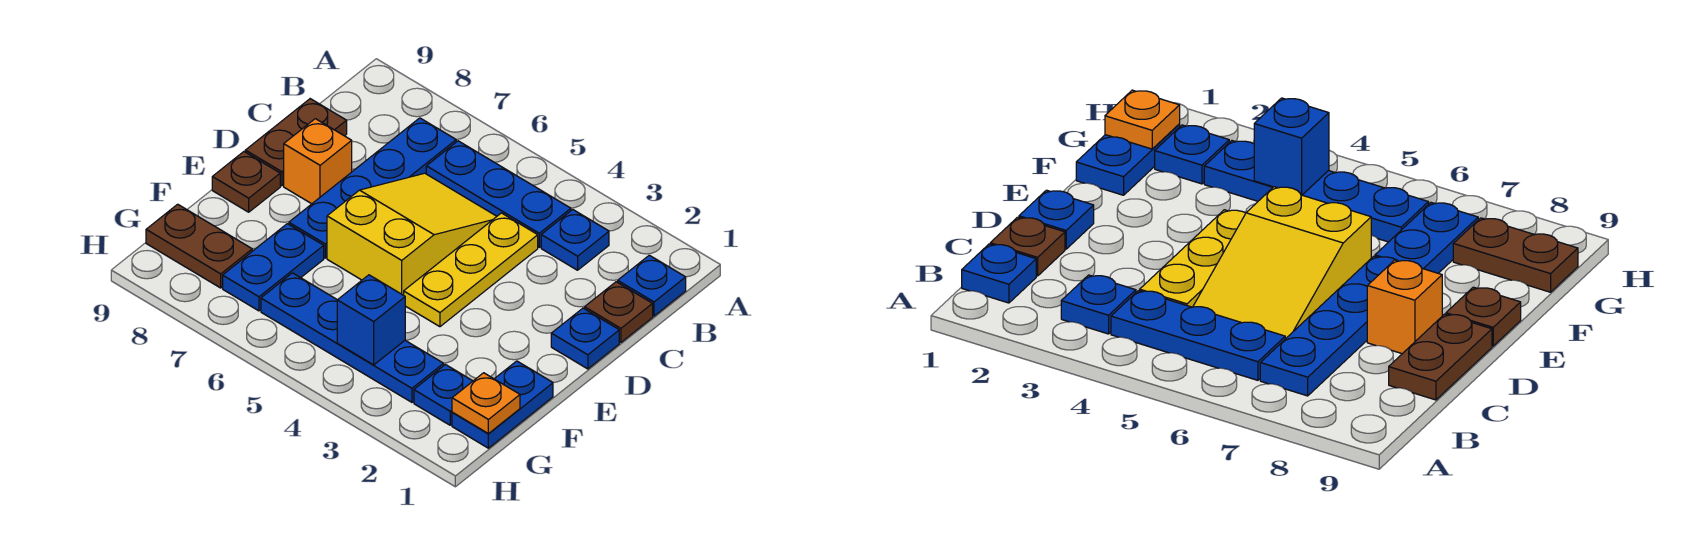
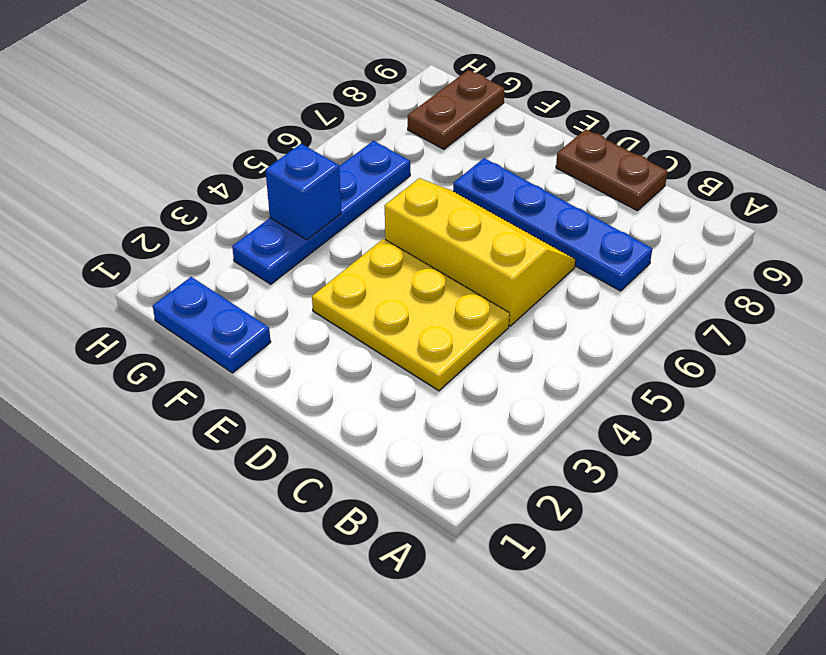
yellow 2x3 plate [312,239,510,391] -> yellow 1x3 plate [404,213,538,327]
yellow 2x3 slope [385,178,576,326] -> yellow 2x3 slope turned to [327,173,497,295]
none -> blue 1x1 plate [618,255,686,316]
none -> blue 1x1 plate [541,210,609,270]
none -> blue 1x3 plate [426,141,571,247]

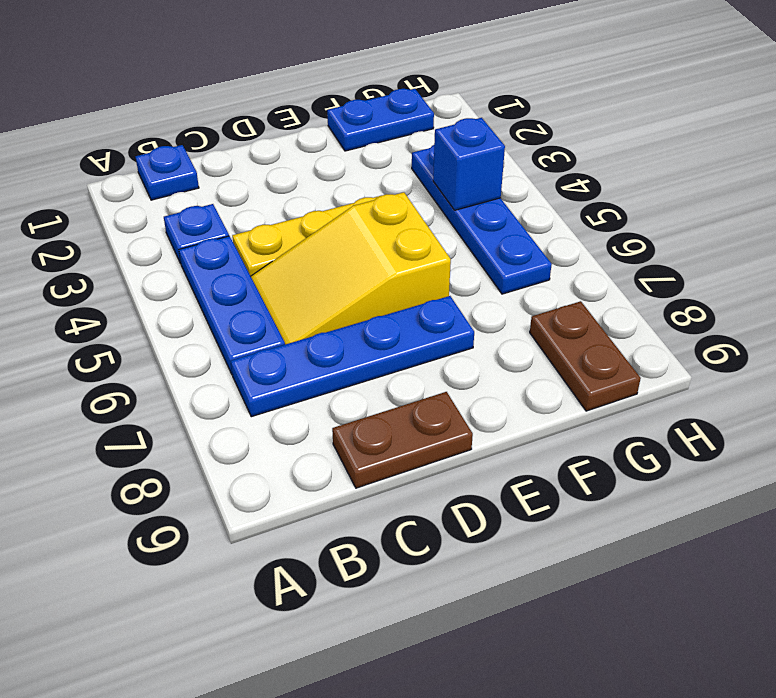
none -> brown 1x1 plate [585,282,653,342]
none -> blue 1x1 plate [551,308,619,369]
none -> orange 1x1 brick [284,119,352,204]

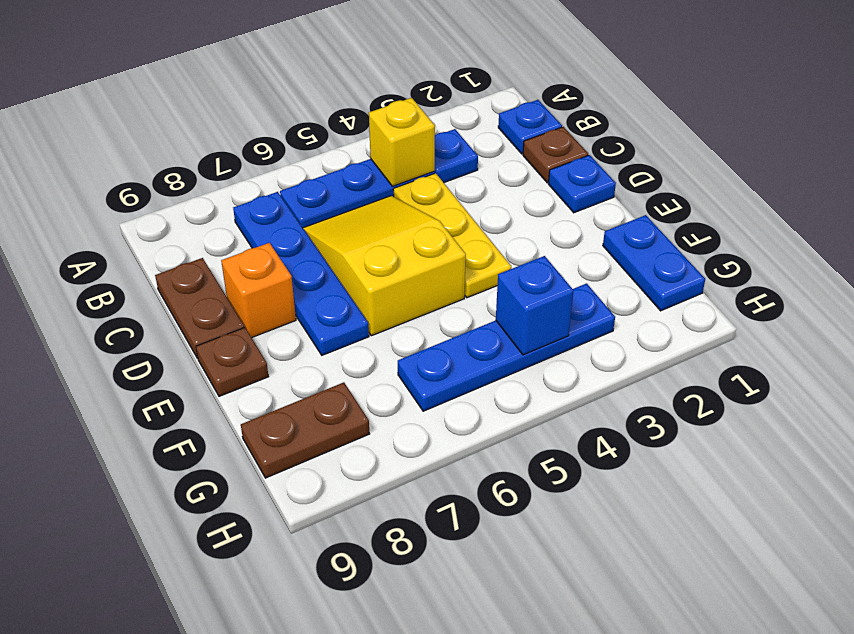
yellow 1x1 brick [369,98,435,186] -> none
none -> blue 1x2 plate [223,224,324,311]
none -> blue 1x1 plate [414,365,473,425]
none -> orange 1x1 plate [452,373,520,434]

